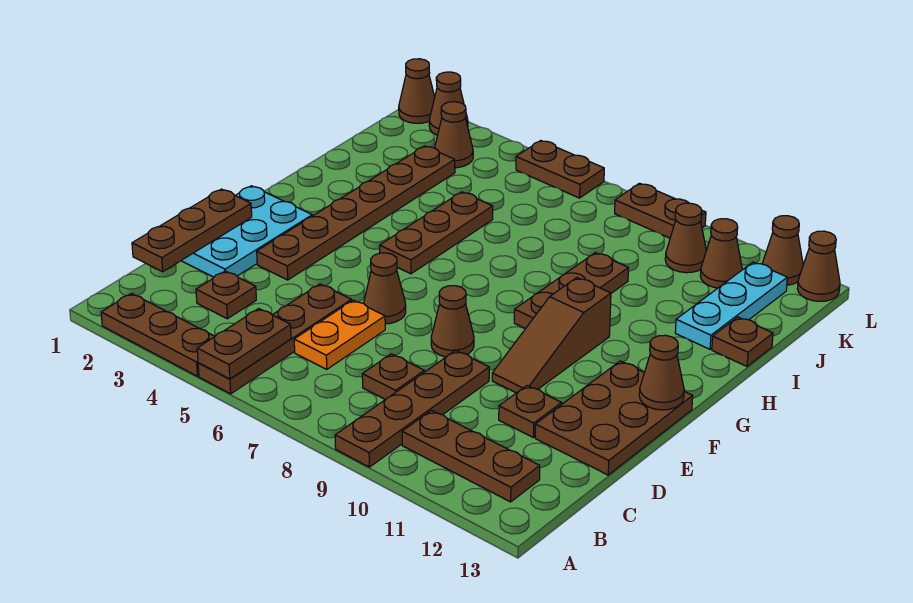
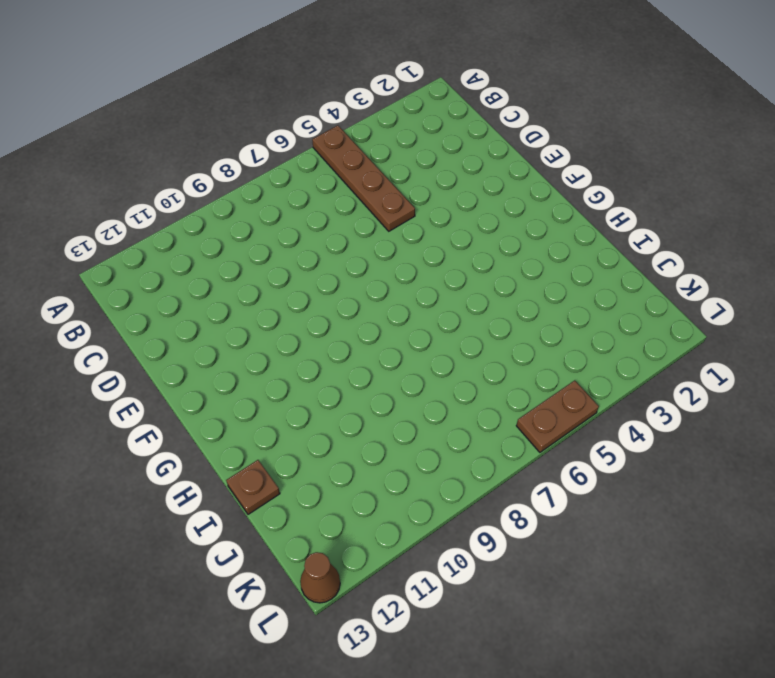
none -> brown 1x3 plate [101,293,215,376]
none -> brown 1x4 plate [335,351,489,467]
none -> brown 1x3 plate [402,411,540,502]
none -> brown 1x1 plate [196,271,256,319]

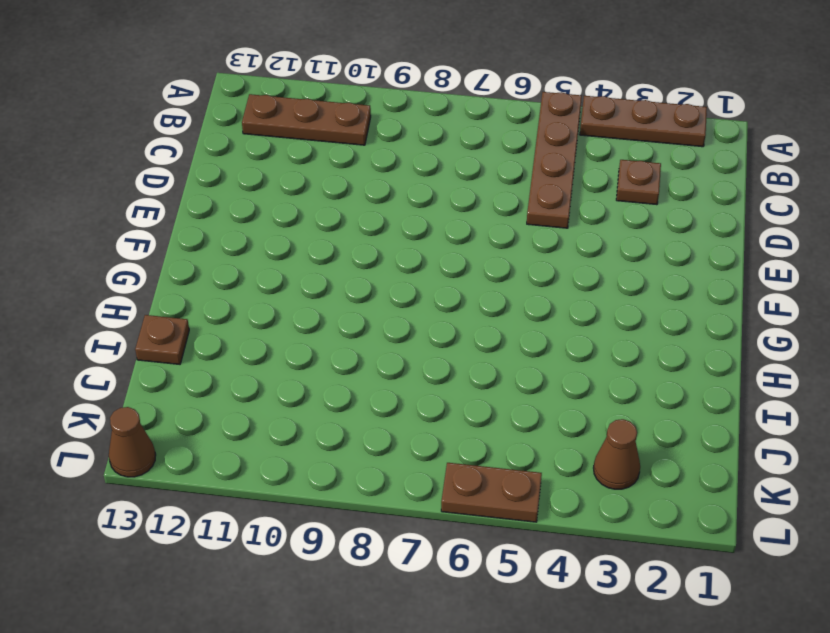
none -> brown 1x4 plate [335,351,489,467]
none -> orange 1x2 plate [294,300,385,369]
none -> brown 1x1 plate [362,354,424,400]
none -> cyan 2x3 plate [181,186,312,277]

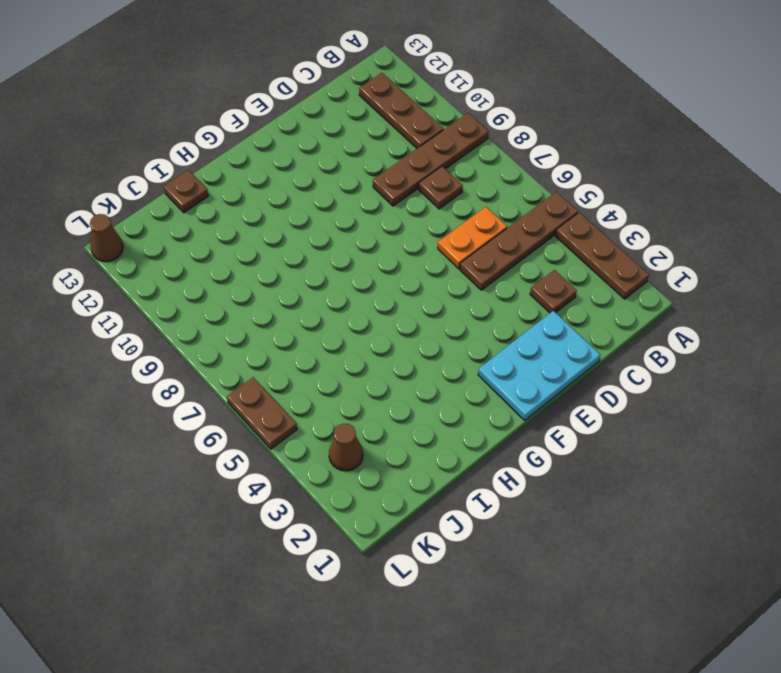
none -> brown 1x1 plate [499,386,562,437]
none -> brown 2x3 plate [535,361,693,475]
none -> brown 1x6 plate [257,146,455,280]
none -> brown 1x1 cone [364,253,406,324]

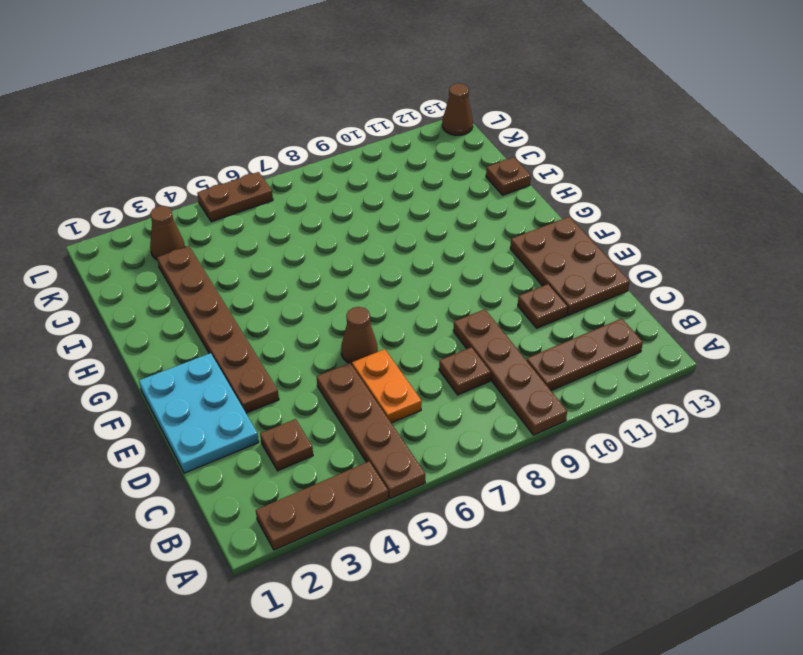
none -> brown 1x1 cone [431,286,474,357]
none -> brown 1x3 slope [492,278,611,393]
none -> brown 1x3 plate [380,192,493,274]
none -> brown 1x3 plate [514,253,628,329]

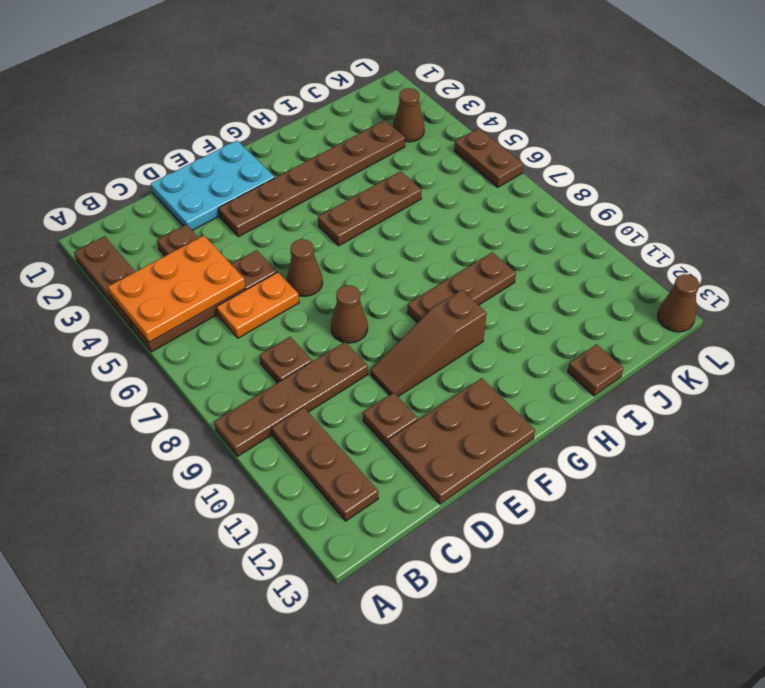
orange 2x3 plate [108,235,246,342] -> brown 1x2 plate [197,309,291,379]
none -> cyan 1x3 plate [675,262,787,349]
none -> brown 1x1 cone [665,203,706,273]
none -> brown 1x1 cone [700,219,742,288]
none -> brown 1x1 cone [399,59,435,123]

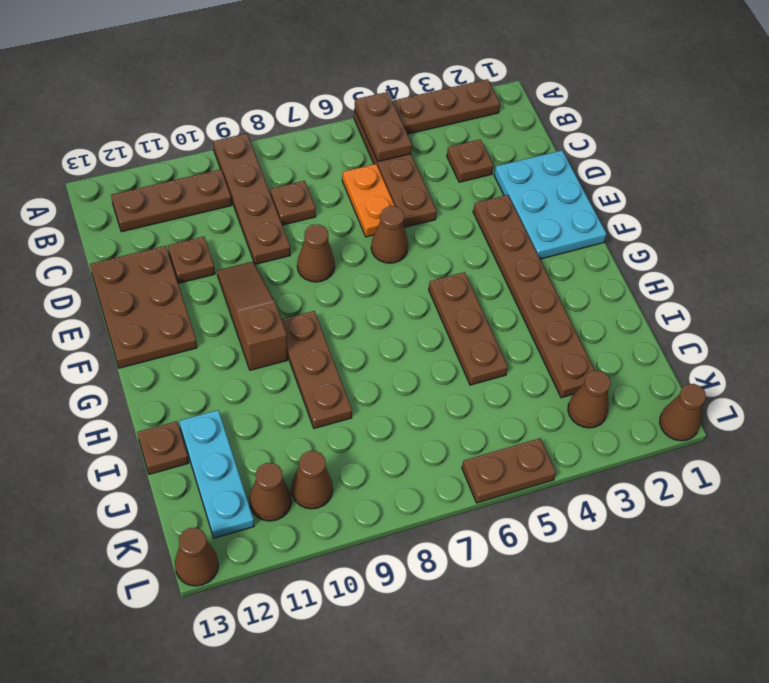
none -> brown 1x1 cone [429,72,468,135]
none -> brown 1x2 plate [615,183,706,238]
none -> brown 1x1 cone [762,216,803,285]
none -> brown 1x3 plate [132,189,252,272]

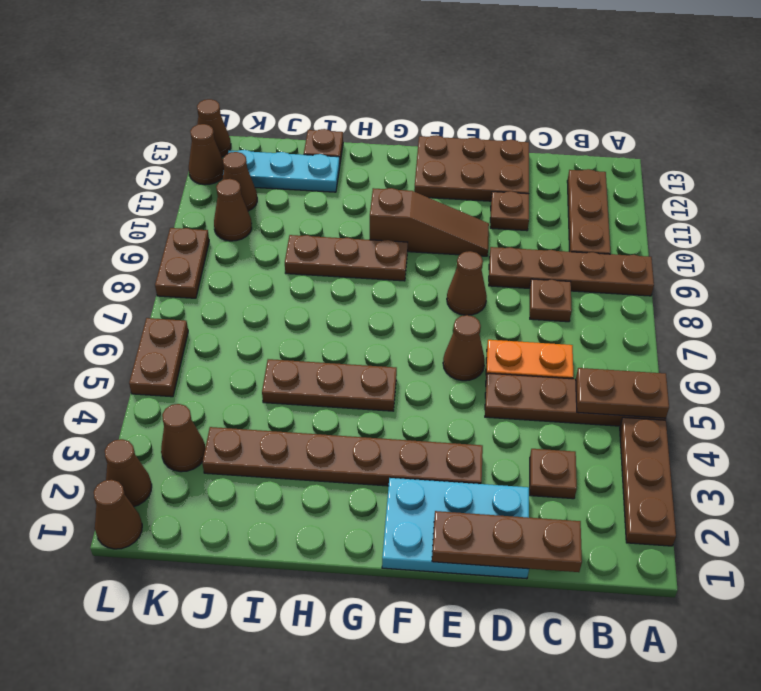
none -> brown 1x1 cone [639,335,684,410]

